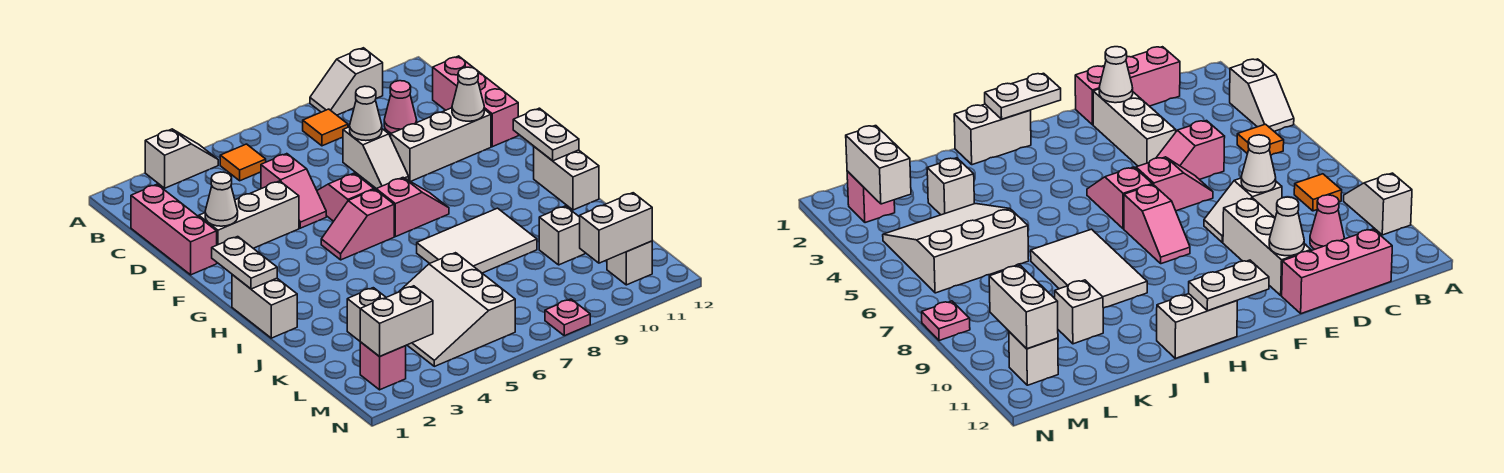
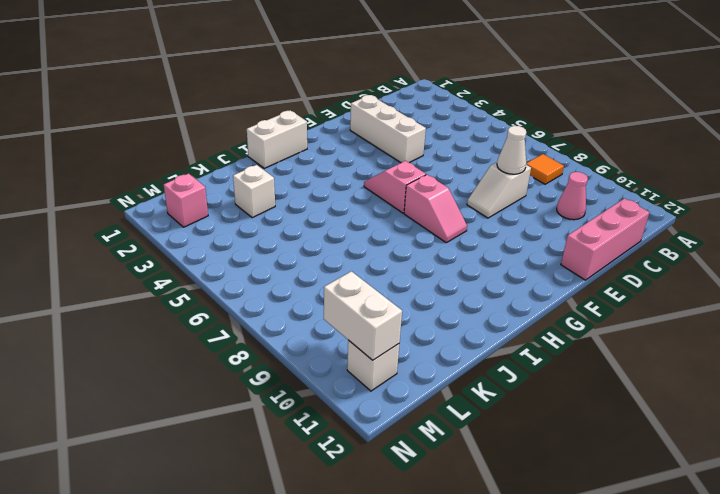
none -> white 1x2 slope [145,129,218,188]
none -> white 1x2 slope [310,48,383,115]
none -> orange 1x1 tile [220,144,266,181]
none -> pink 1x3 brick [131,184,217,275]

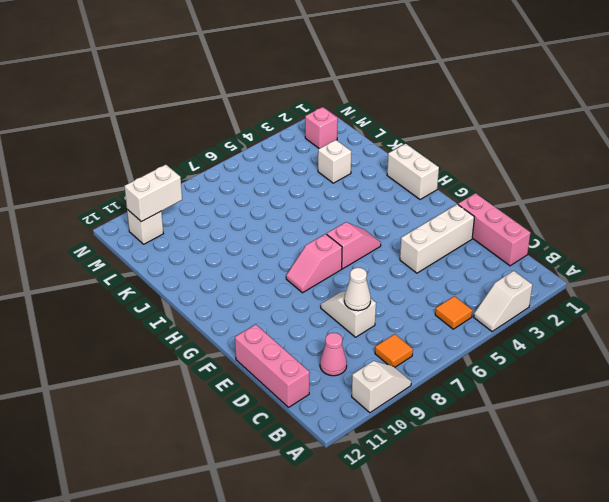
none -> pink 1x2 slope [261,154,326,228]
none -> pink 1x2 slope [317,173,374,221]
none -> white 1x3 brick [391,108,491,182]
none -> white 1x2 brick [534,147,599,210]

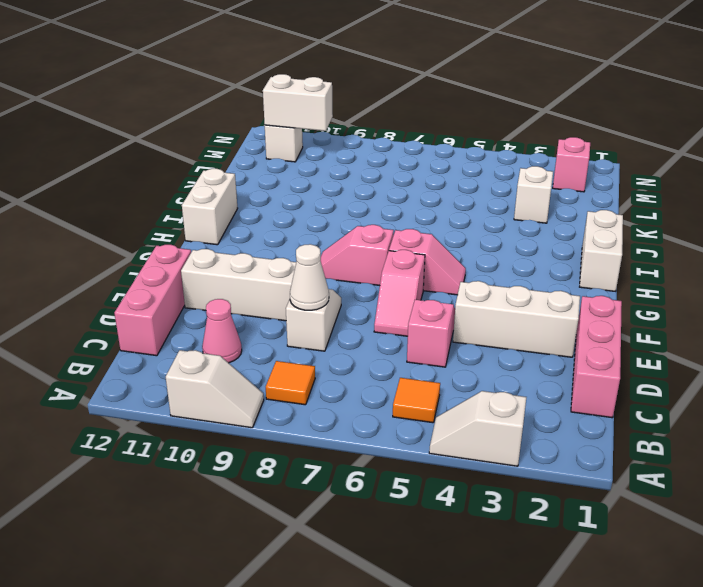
none -> white 2x3 tile [417,208,537,273]
none -> white 3x3 slope [399,253,515,366]
none -> white 1x1 brick [539,206,585,265]
none -> pink 1x1 plate [545,299,590,336]

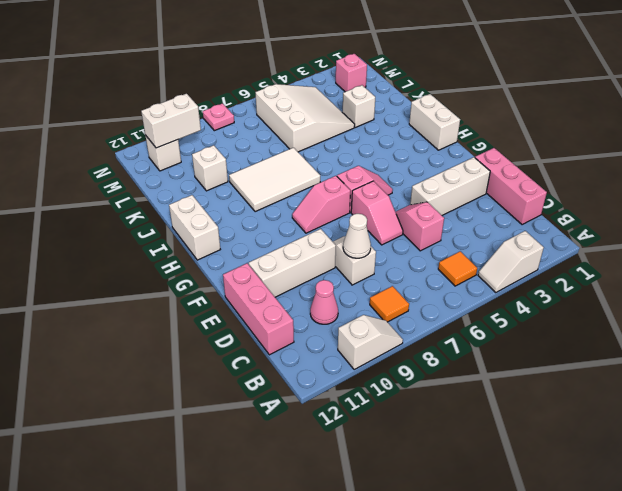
none -> white 1x1 cone [205,172,238,226]
none -> white 1x1 cone [452,67,484,121]
none -> white 1x2 plate [212,237,277,289]
none -> white 1x2 plate [513,108,579,161]

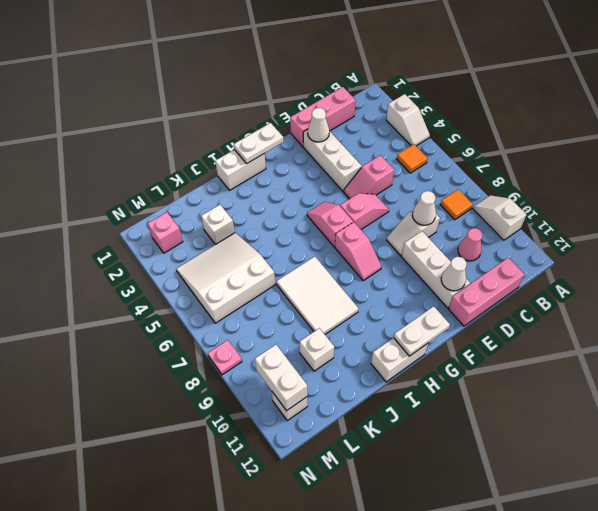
none -> white 1x2 brick [360,286,433,357]

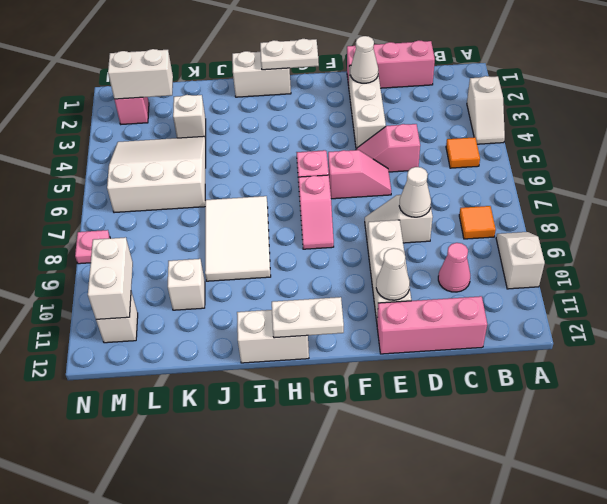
white 1x2 brick [108,49,173,99] -> white 1x2 brick turned to [360,286,433,357]

